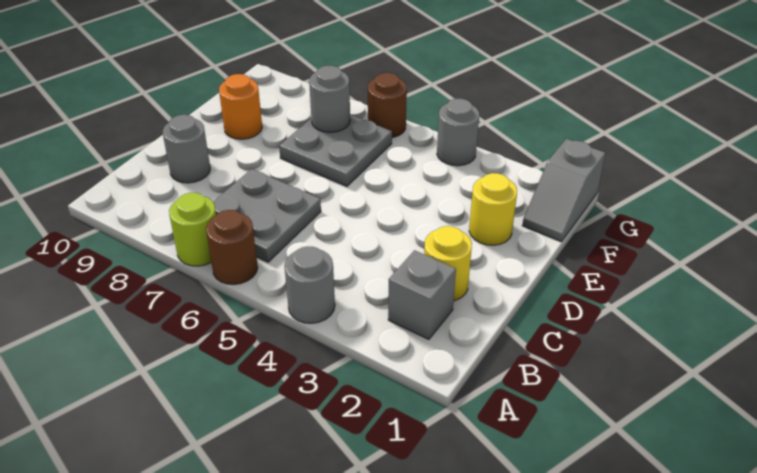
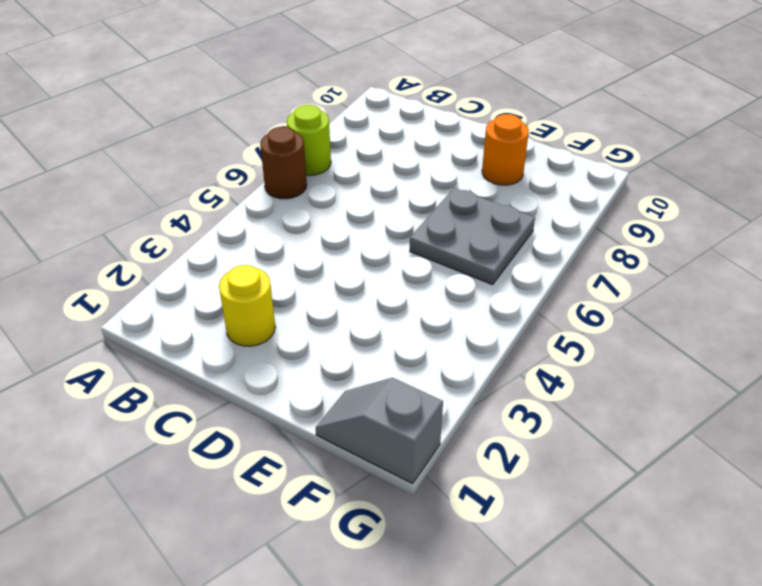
none -> grey 1x1 round brick [284,246,335,323]
none -> grey 1x1 brick [388,250,456,339]
none -> grey 2x2 plate [213,169,321,262]

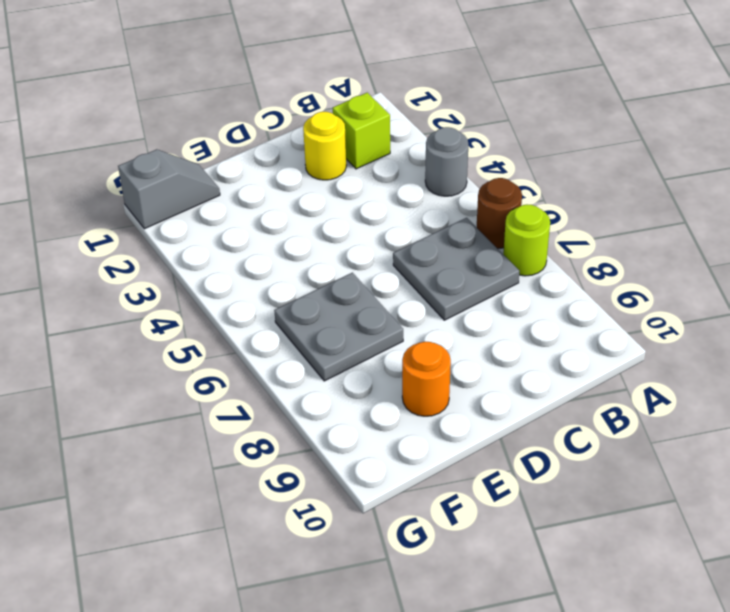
lime 1x1 brick [333,93,390,169] -> grey 1x1 brick [388,250,456,339]
none -> grey 1x1 round brick [163,115,210,183]
none -> yellow 1x1 round brick [469,173,517,245]
none -> grey 1x1 round brick [437,99,479,166]

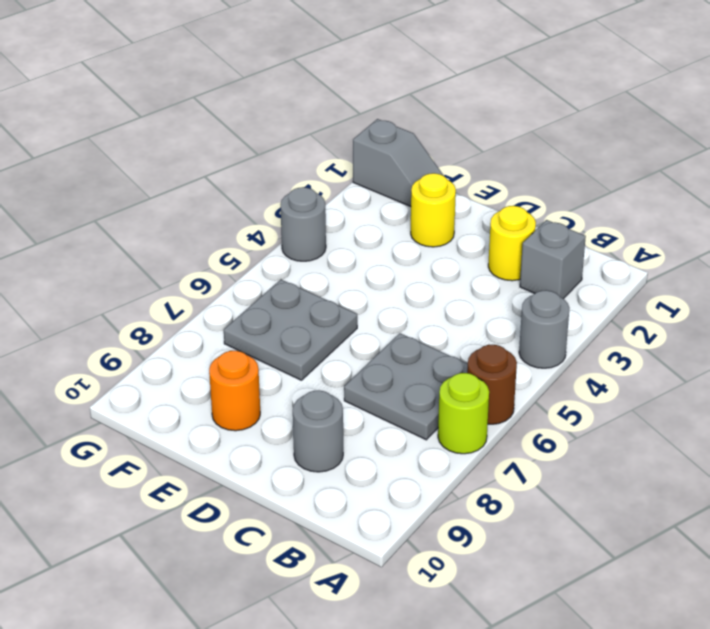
none -> brown 1x1 round brick [368,73,407,138]
none -> grey 1x1 round brick [309,66,350,132]

